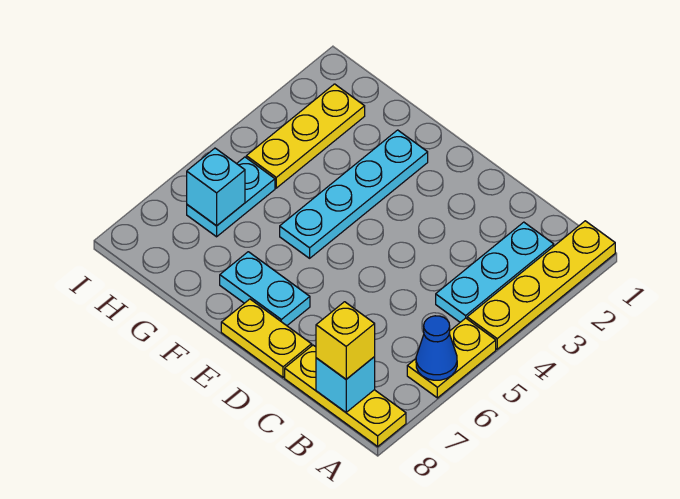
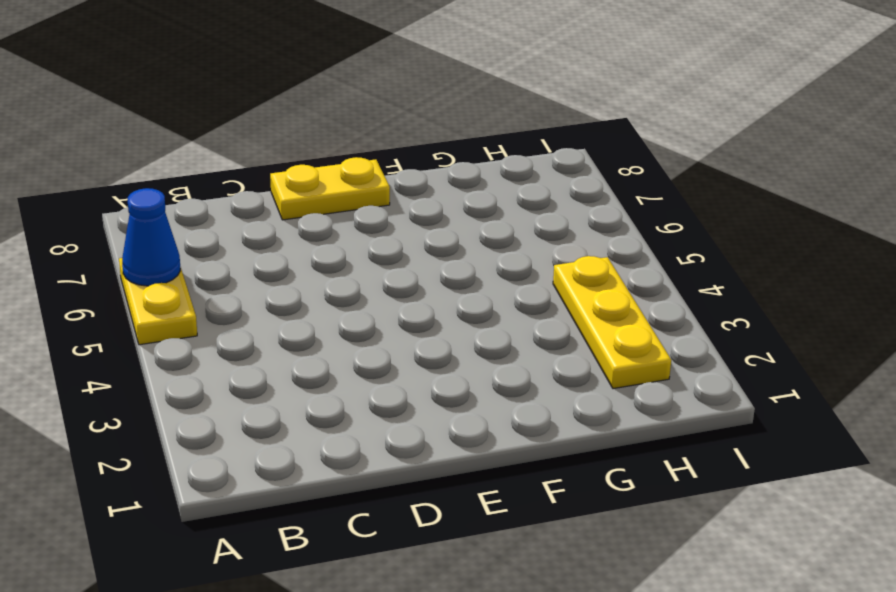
none -> yellow 1x4 plate [467,221,615,349]
none -> yellow 1x3 plate [285,345,406,446]
none -> cyan 1x3 plate [436,222,554,322]

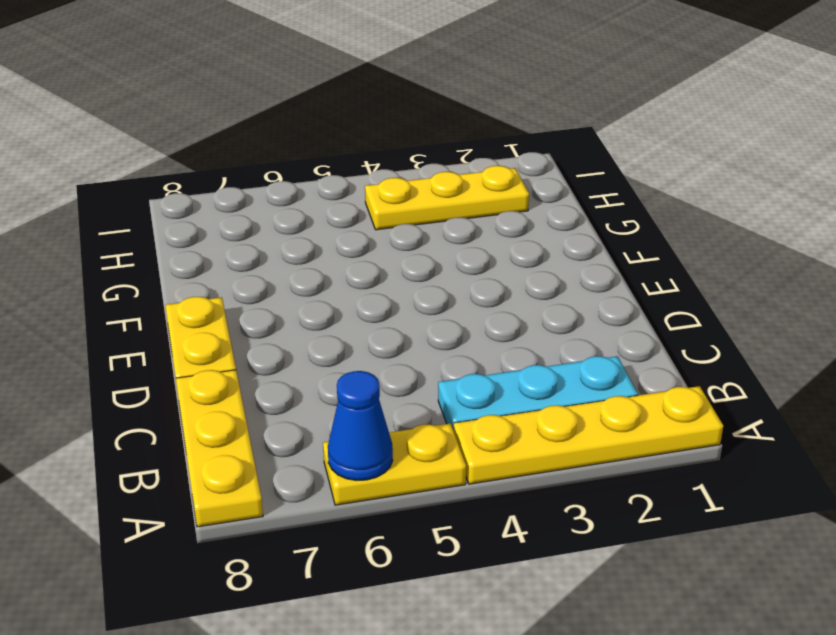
none -> cyan 1x2 plate [220,252,310,326]
none -> cyan 1x4 plate [280,130,428,258]
none -> cyan 1x2 plate [187,157,275,237]

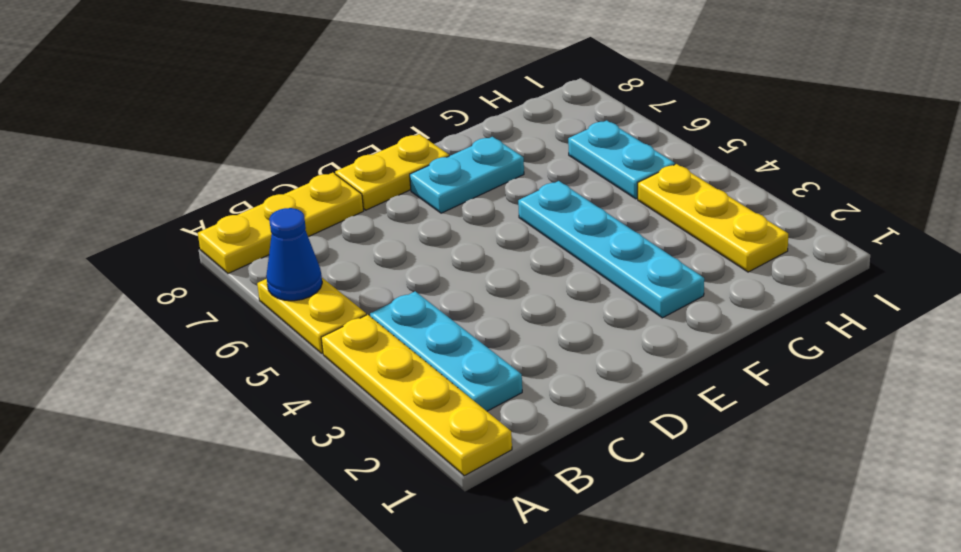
none -> cyan 1x1 brick [316,357,375,412]
none -> cyan 1x1 brick [187,148,245,226]
none -> yellow 1x1 brick [316,302,375,379]

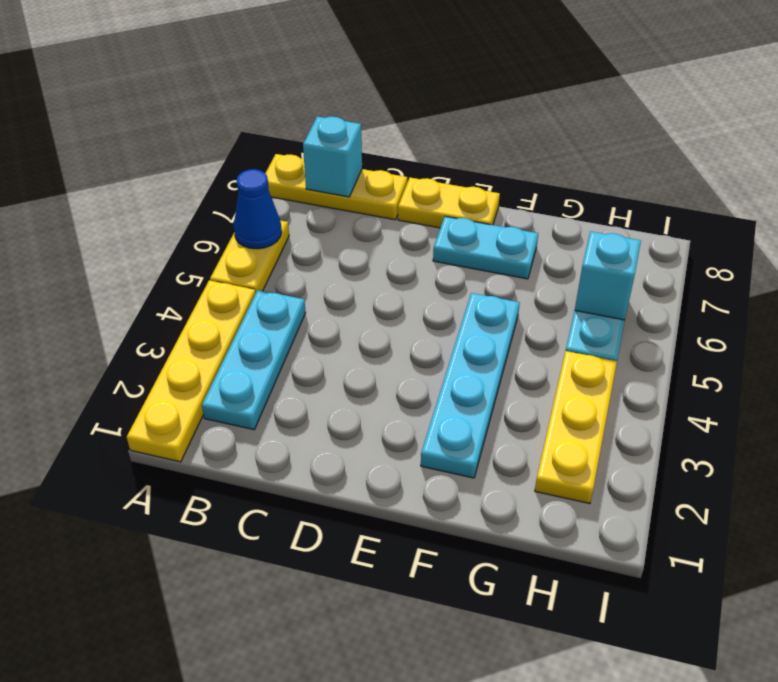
none -> yellow 1x1 brick [316,302,375,379]

